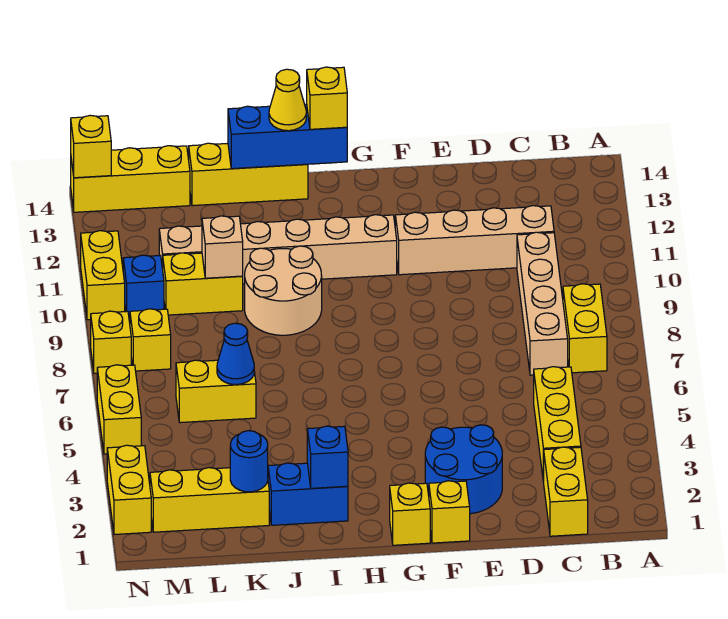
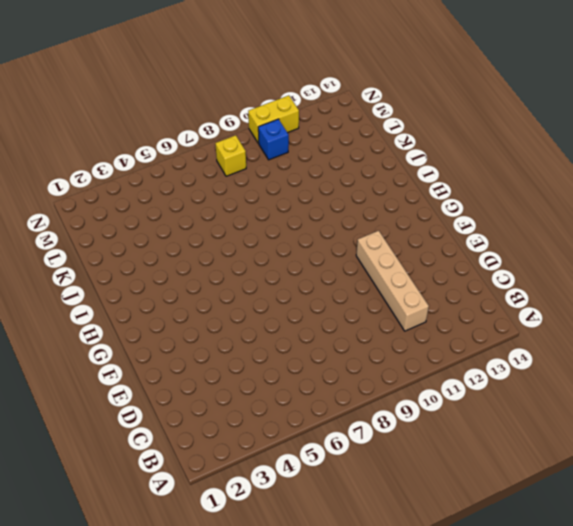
none -> yellow 1x2 brick [563,284,607,373]
none -> yellow 1x2 brick [544,447,588,536]
none -> yellow 1x3 brick [534,367,581,482]
none -> tan 1x4 brick [517,232,568,375]

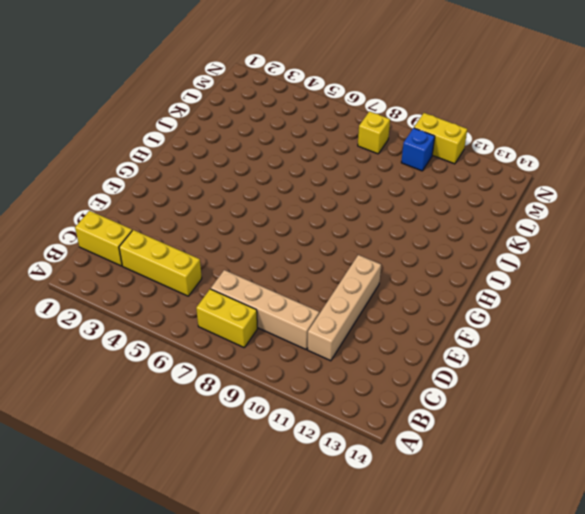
none -> blue 2x2 round brick [425,425,502,514]
none -> yellow 1x1 brick [429,481,470,543]
none -> yellow 1x1 brick [390,483,430,545]
none -> tan 1x6 brick [159,215,397,284]

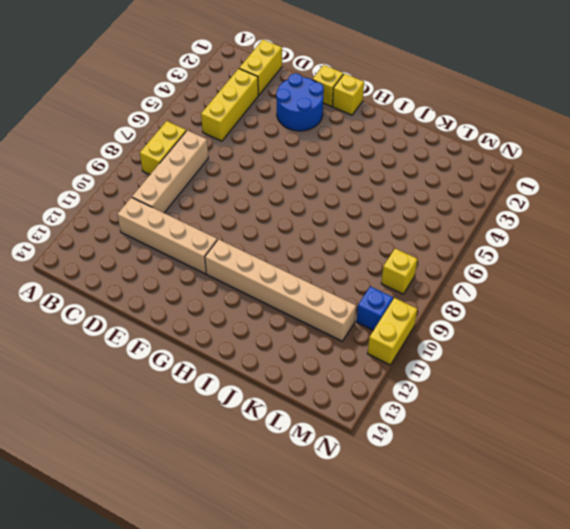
none -> blue 1x2 brick [268,463,348,525]
none -> tan 2x2 round brick [245,246,322,335]
none -> yellow 1x3 brick [189,143,308,206]
none -> yellow 1x3 brick [150,468,269,532]

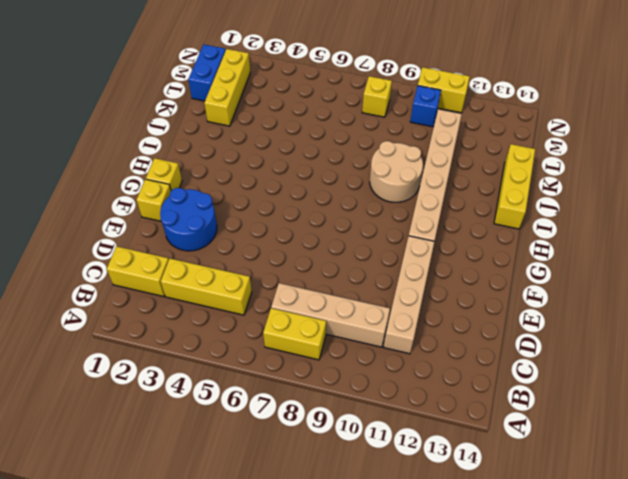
blue 1x2 brick [188,44,226,101] -> blue 1x2 brick moved to [268,463,348,525]
none -> yellow 1x2 brick [176,360,256,423]
none -> yellow 1x2 brick [163,253,243,315]
none -> yellow 1x3 brick [71,146,190,212]
none -> yellow 1x2 brick [107,445,151,534]

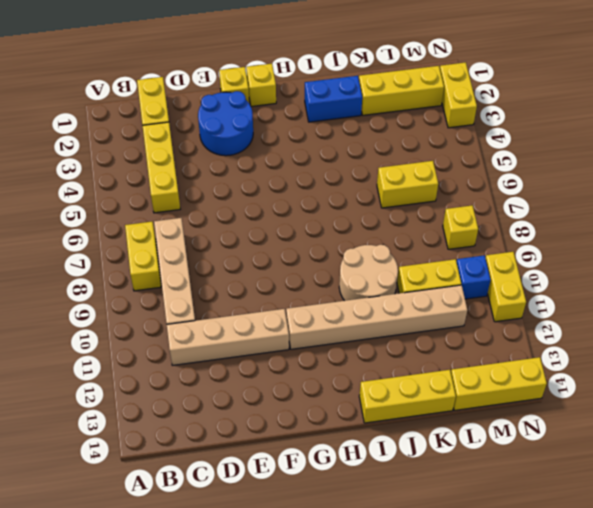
none -> yellow 1x2 brick [97,365,141,454]
none -> yellow 1x1 brick [91,311,131,373]
none -> blue 1x3 brick [228,104,347,169]
none -> blue 1x1 brick [307,426,348,488]

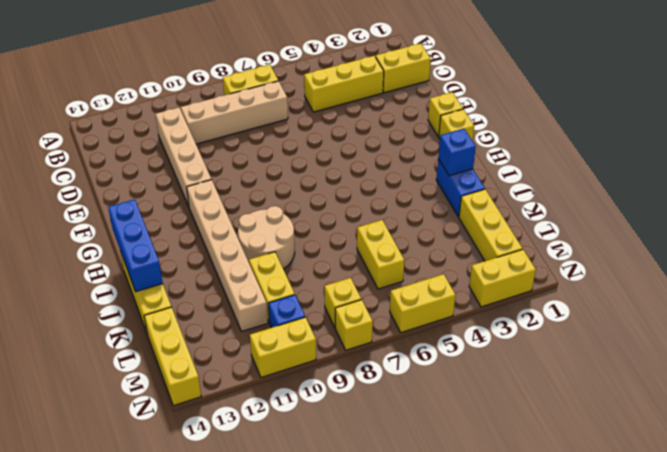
none -> blue 2x2 round brick [425,425,502,514]
none -> blue 1x1 round brick [230,431,268,492]
none -> blue 1x1 cone [217,323,254,385]
none -> tan 1x1 brick [202,216,243,278]

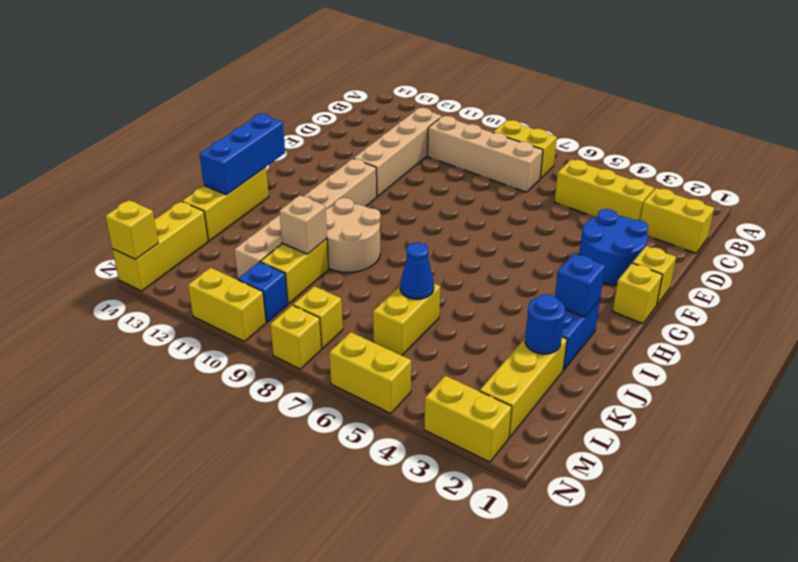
none -> yellow 1x1 brick [307,67,347,129]
none -> yellow 1x1 cone [269,69,306,131]

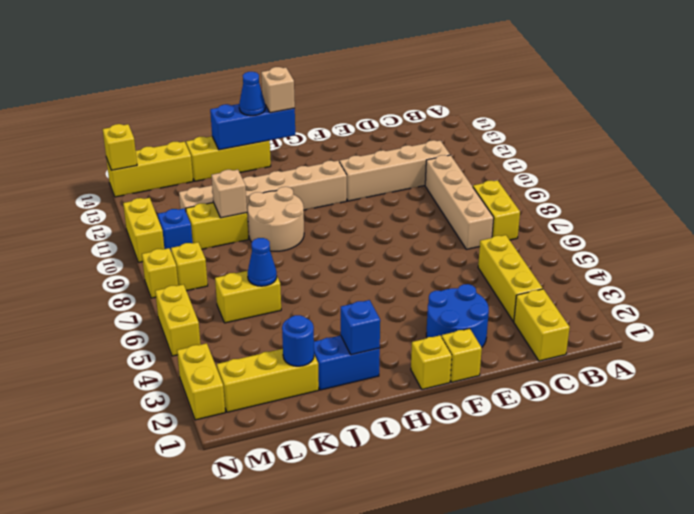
tan 1x1 brick [261,67,295,113] -> yellow 1x1 brick [307,67,347,129]
blue 1x1 cone [239,72,265,116] -> yellow 1x1 cone [269,69,306,131]

